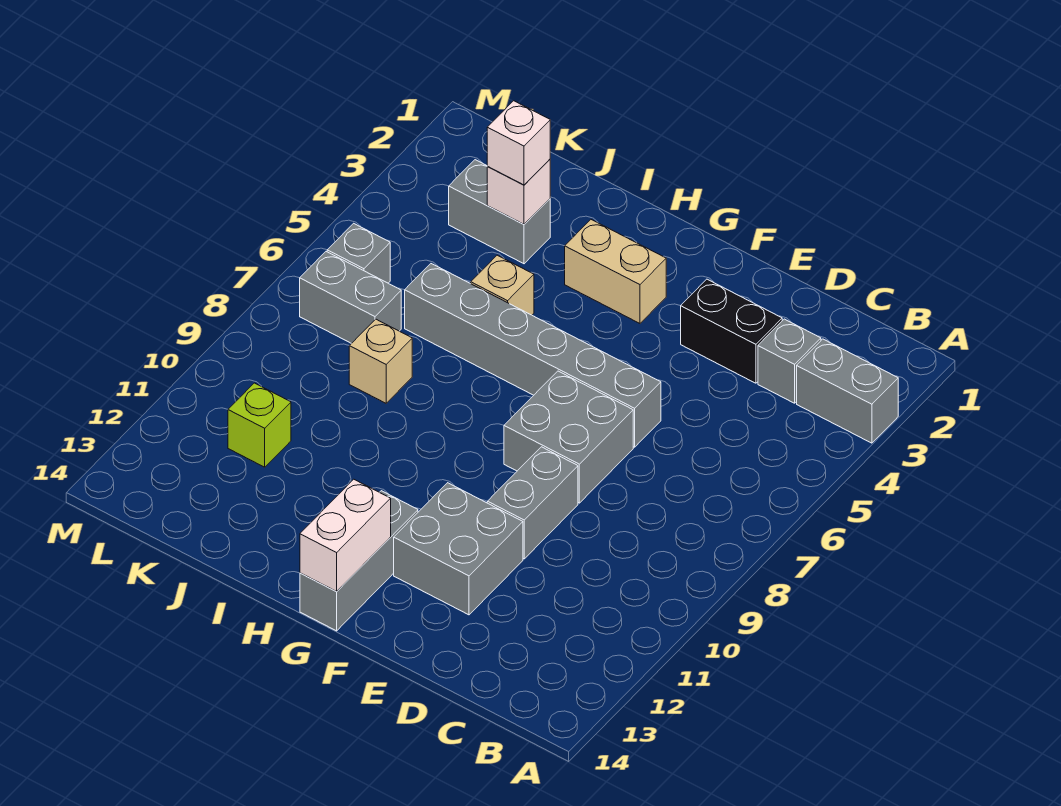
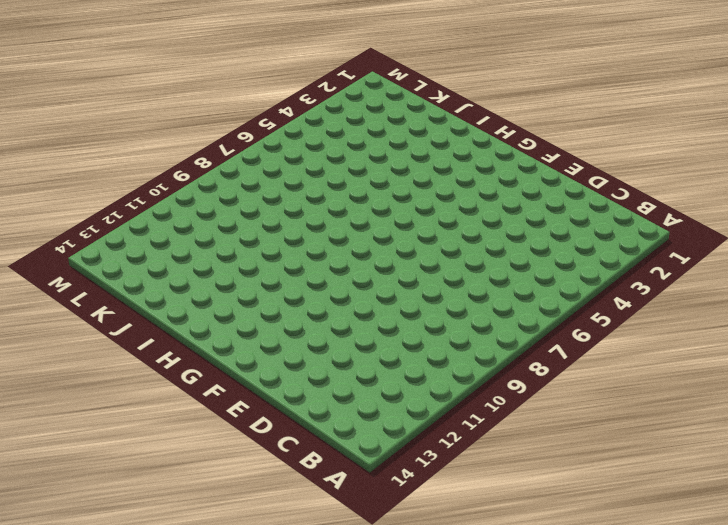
none -> grey 1x2 brick [797,339,898,443]
none -> grey 1x1 brick [758,319,821,403]
none -> black 1x2 brick [681,279,782,383]

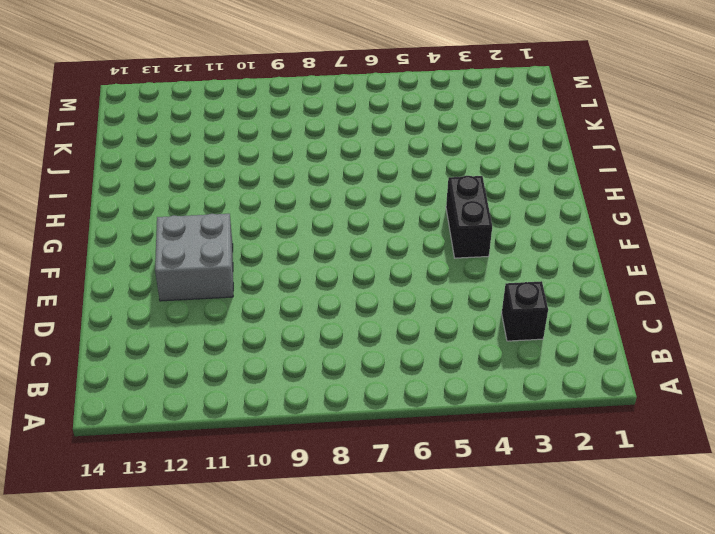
black 1x1 brick [502,281,548,341] -> grey 1x1 brick [758,319,821,403]
black 1x2 brick [446,176,492,258] -> black 1x2 brick moved to [681,279,782,383]
none -> grey 1x2 brick [797,339,898,443]
none -> grey 1x6 brick [405,264,661,447]
none -> grey 2x2 brick [504,371,633,503]

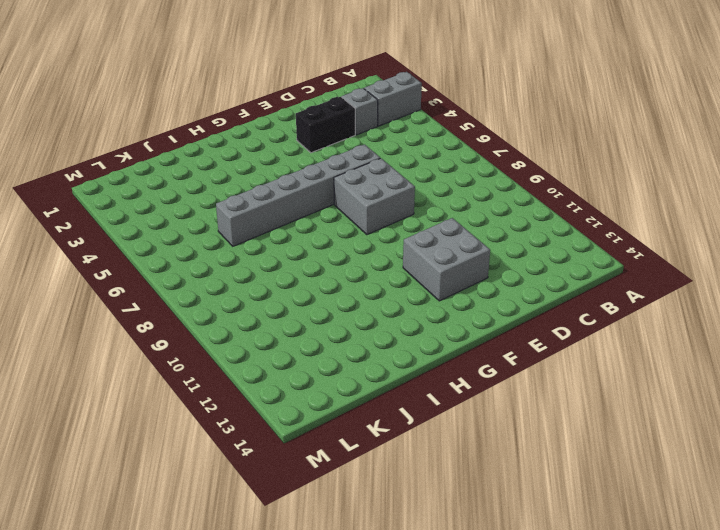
none -> grey 1x2 brick [487,447,578,559]
none -> tan 1x2 brick [565,220,666,323]
none -> grey 1x3 brick [300,491,418,631]

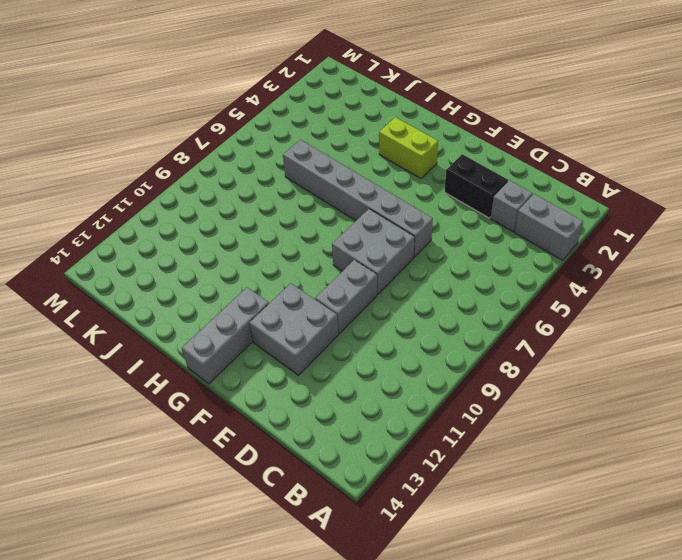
lime 1x2 brick [379,117,438,178] -> tan 1x2 brick [565,220,666,323]
none -> tan 1x1 brick [471,255,534,315]
none -> grey 1x2 brick [449,160,550,264]
none -> tan 1x1 brick [349,319,412,403]

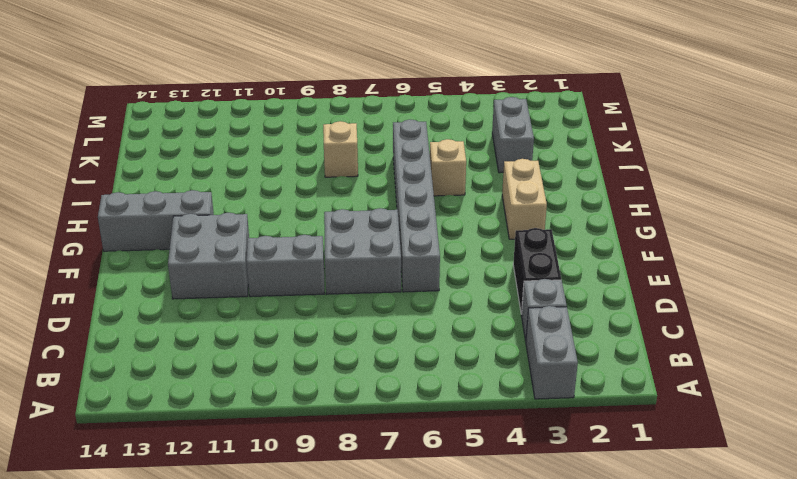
none -> grey 1x2 brick [300,252,401,344]
none -> lime 1x1 brick [228,383,291,467]
none -> grey 1x1 brick [327,223,390,283]

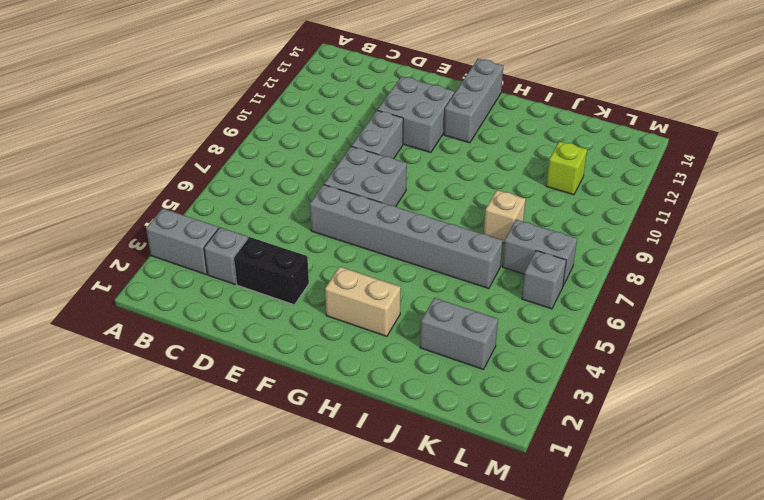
none -> tan 1x1 brick [471,255,534,315]
none -> white 1x2 brick [300,479,391,592]
none -> white 1x1 brick [487,159,550,224]

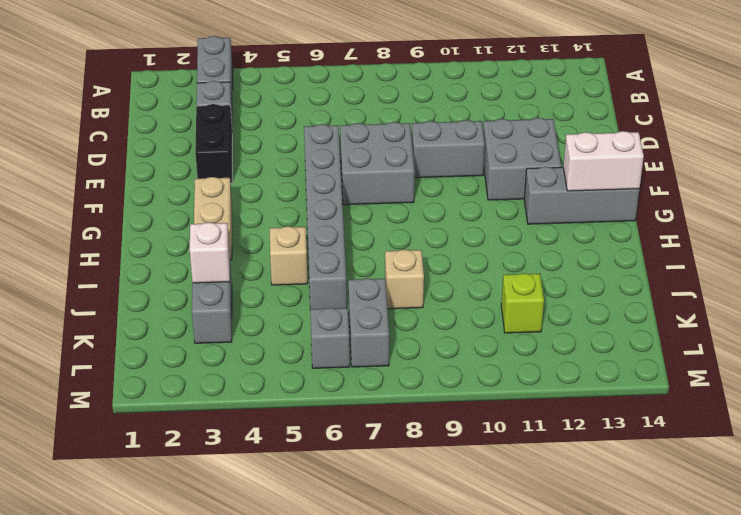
none -> white 1x1 brick [487,101,550,185]

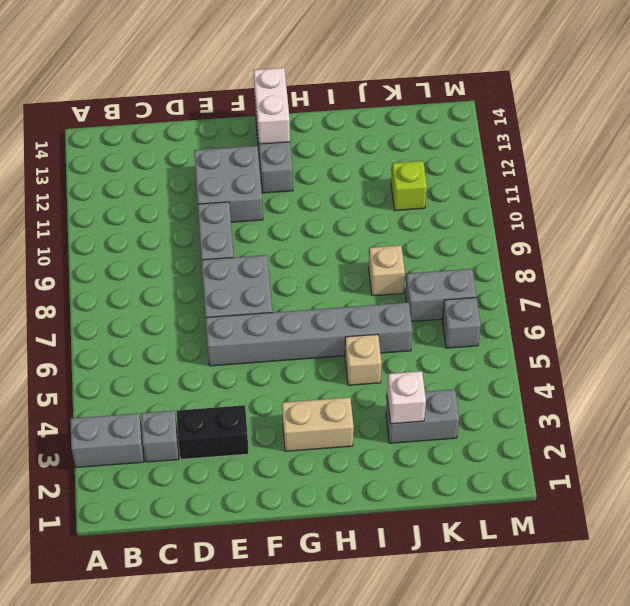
none -> white 1x1 brick [487,101,550,185]

